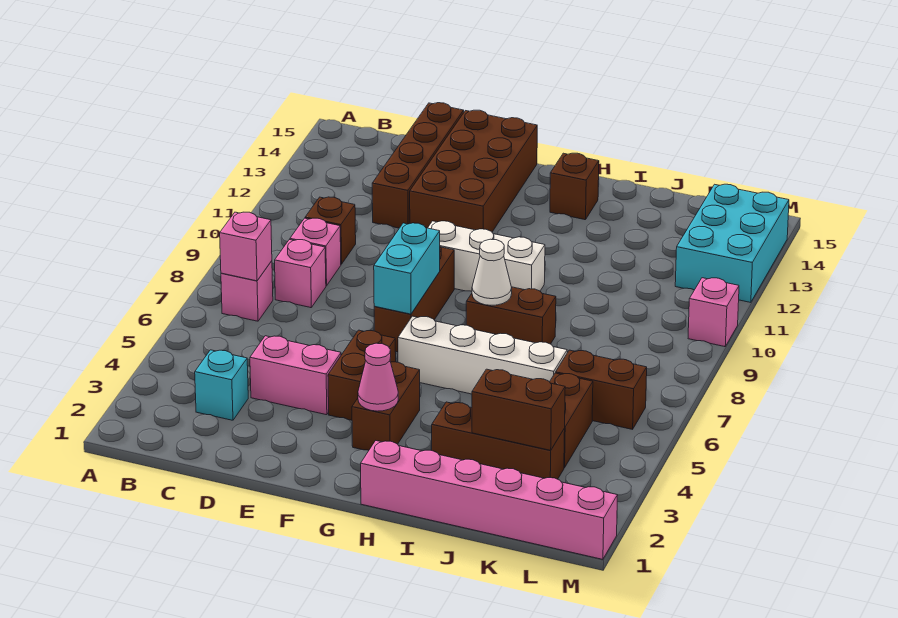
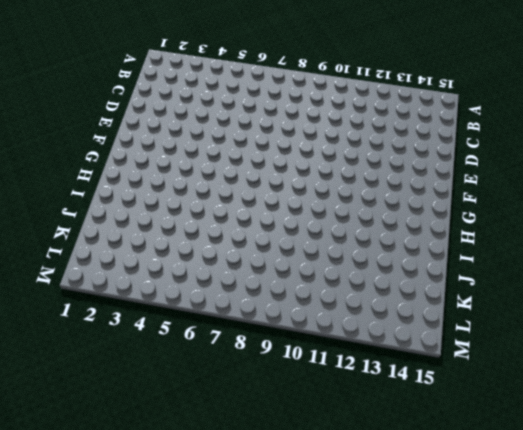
none -> pink 1x1 brick [221,261,273,321]
none -> cyan 1x1 brick [195,350,248,420]
none -> pink 1x1 brick [275,240,326,308]

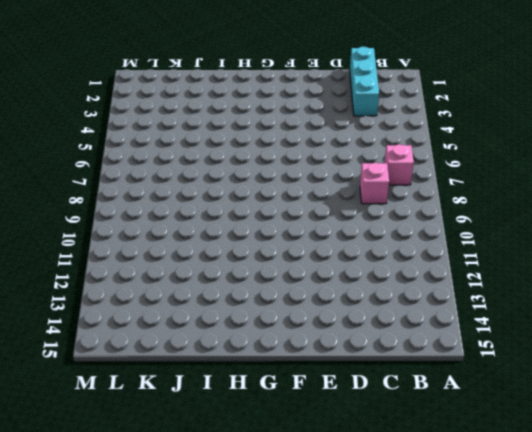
cyan 1x3 brick [350,47,379,116] -> cyan 1x1 brick [195,350,248,420]
none -> pink 1x1 brick [290,218,341,286]
none -> brown 1x1 brick [305,197,356,264]
none -> pink 1x2 brick [250,336,341,415]

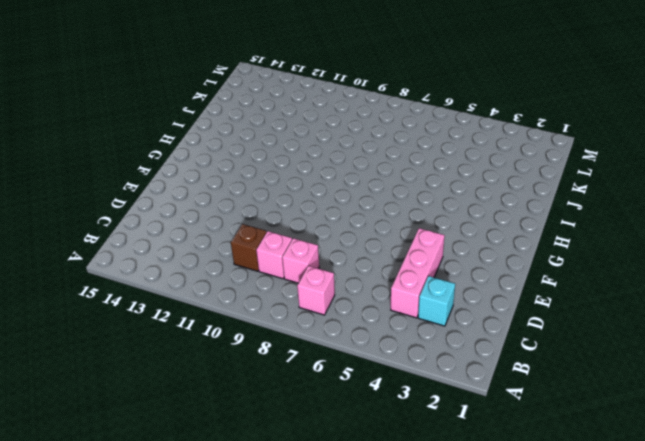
pink 1x3 brick [391,228,445,318] -> pink 1x2 brick [250,336,341,415]
none -> brown 1x4 brick [372,103,464,228]
none -> brown 2x4 brick [410,110,537,232]
none -> brown 1x2 brick [328,330,396,420]

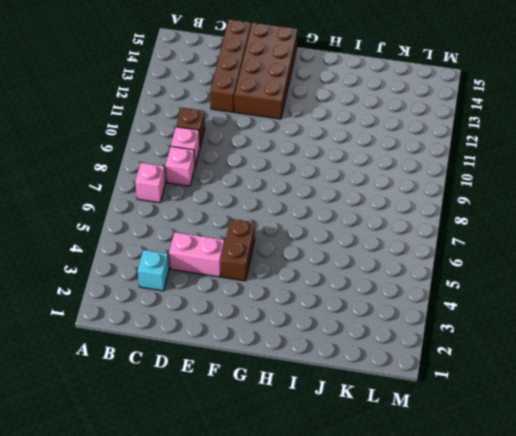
none -> brown 1x3 brick [374,247,454,352]
none -> white 1x3 brick [428,221,545,291]
none -> brown 1x2 brick [352,362,420,450]

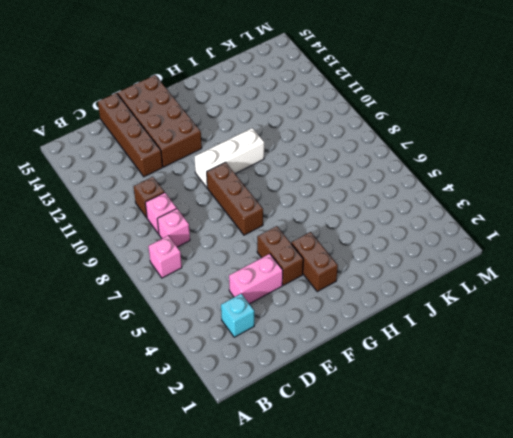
none -> white 1x4 brick [398,316,567,394]
none -> pink 1x6 brick [361,441,618,559]
none -> brown 1x2 brick [466,287,556,344]

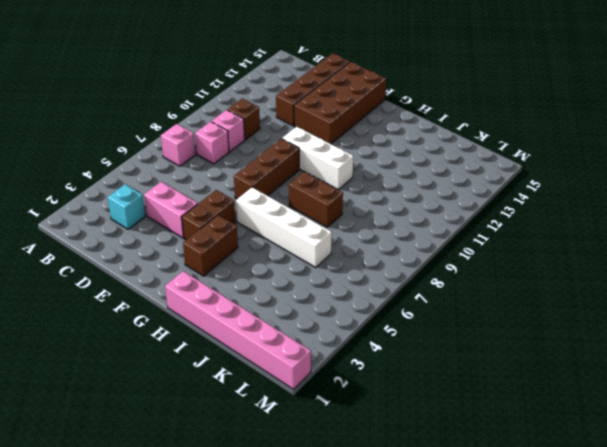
none -> brown 1x1 brick [550,153,599,220]
none -> brown 1x3 brick [432,402,565,479]
none -> brown 1x2 brick [550,373,593,468]

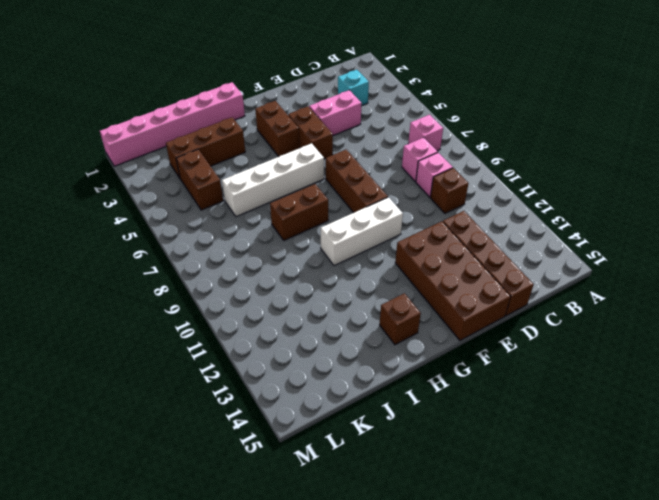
none -> brown 1x2 brick [556,350,647,429]
none -> cyan 2x3 brick [675,184,789,302]
none -> pink 1x1 brick [688,278,739,347]

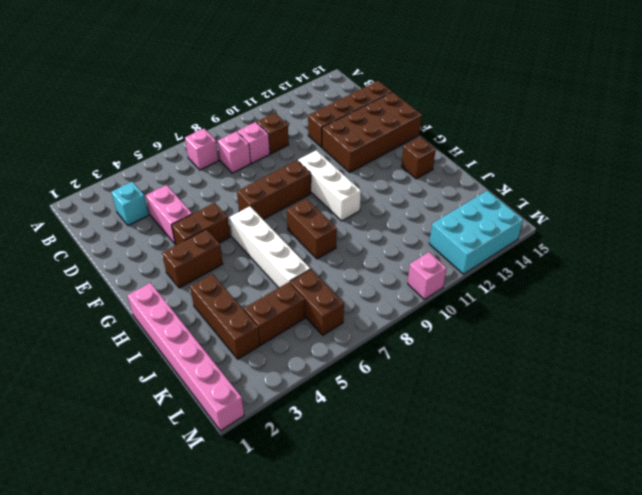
none -> pink 1x1 brick [220,212,272,281]
none -> cyan 1x2 brick [374,223,440,314]
none -> pink 1x1 cone [358,343,398,411]

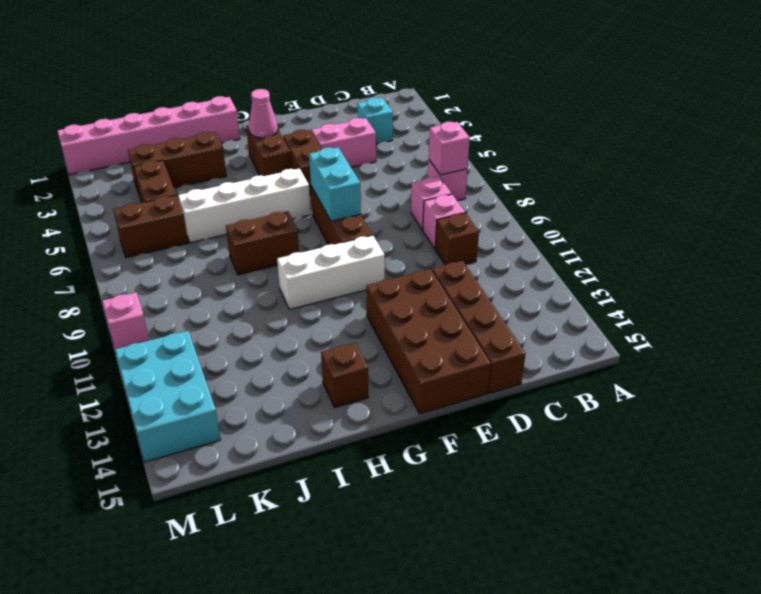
none -> white 1x1 cone [472,239,512,305]
none -> brown 1x2 brick [472,369,565,450]

